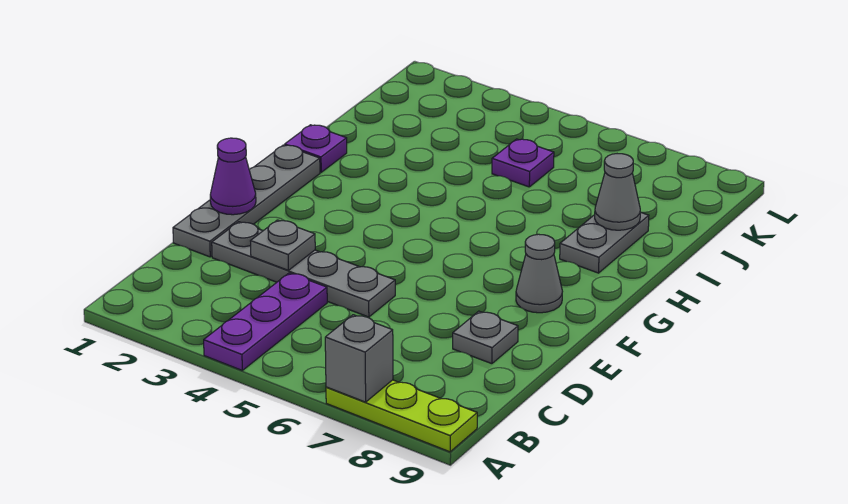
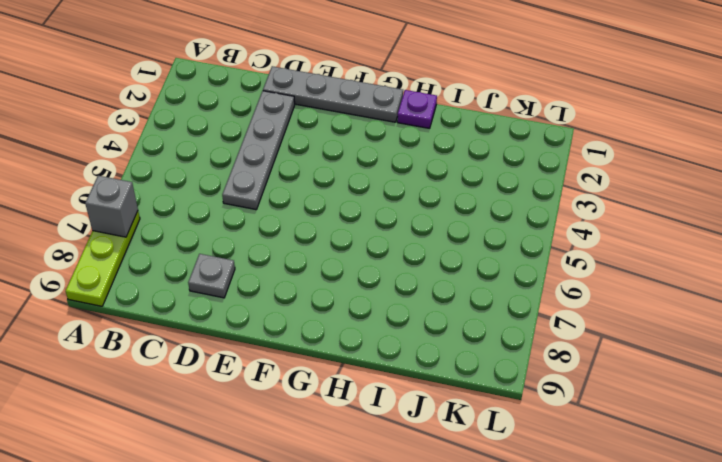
none -> purple 1x3 plate [204,273,327,370]
none -> grey 1x1 cone [516,234,562,313]
none -> grey 1x2 plate [560,212,649,273]

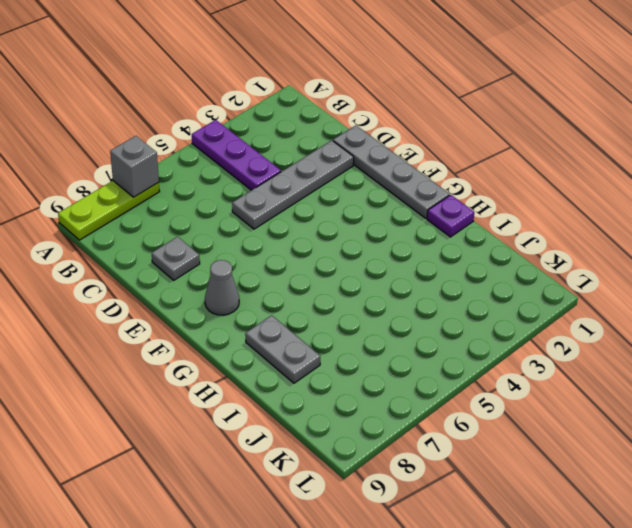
none -> purple 1x1 plate [492,139,554,187]
none -> grey 1x1 plate [251,220,315,270]
none -> purple 1x1 cone [210,138,256,215]

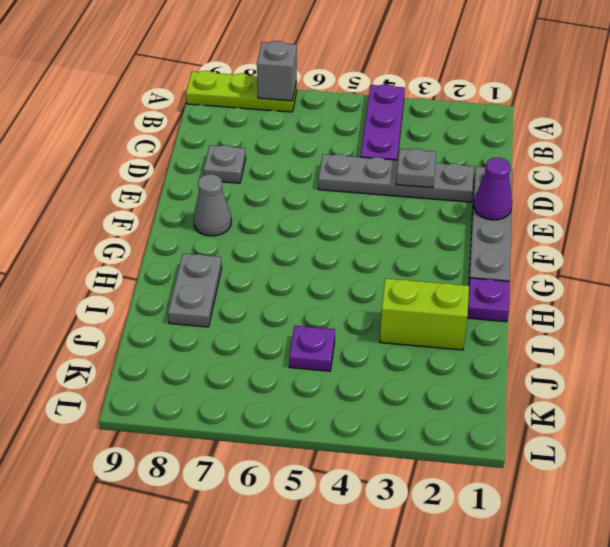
lime 1x2 brick [380,278,469,350] -> none
none -> grey 1x1 cone [595,154,640,230]

